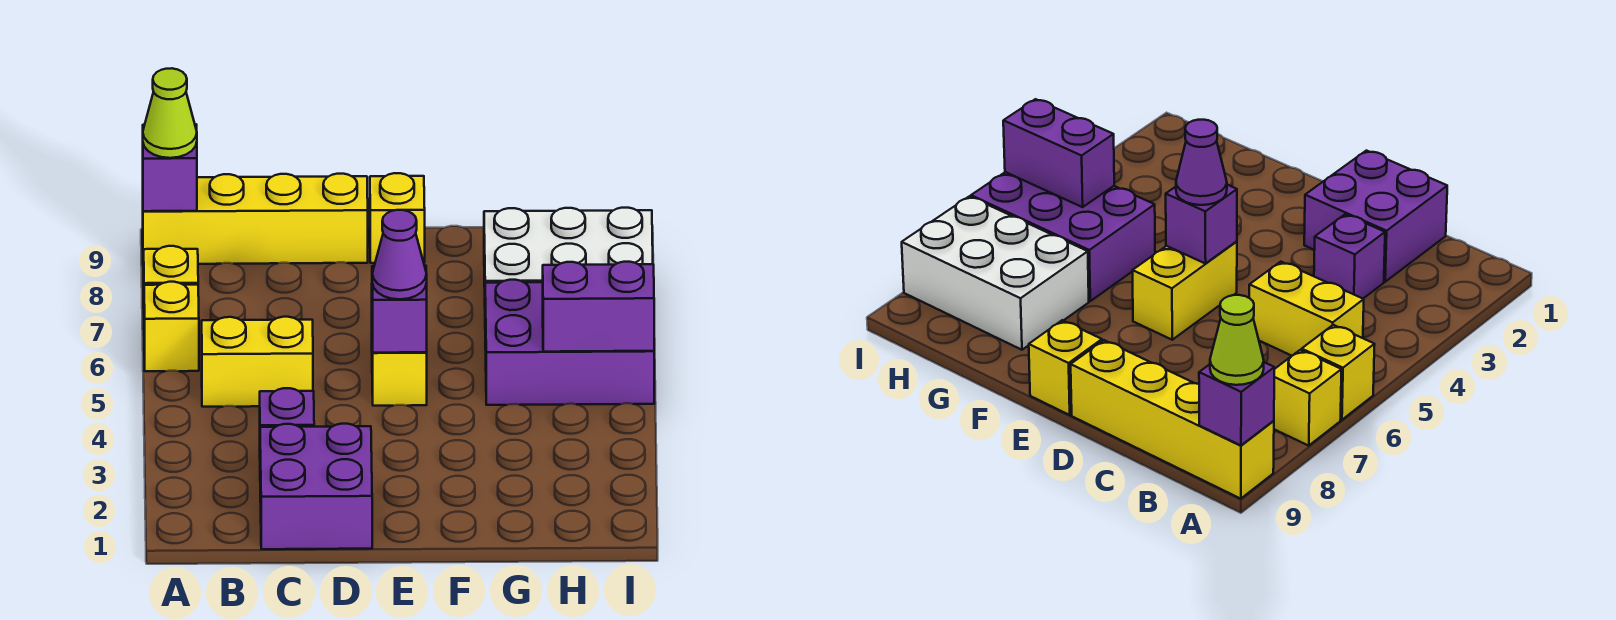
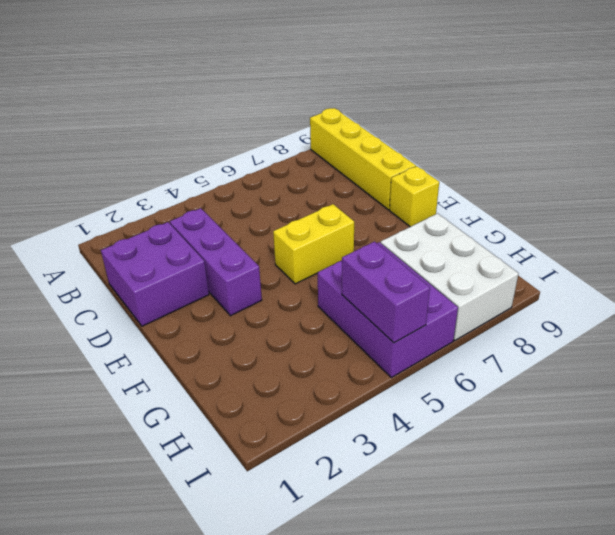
purple 1x3 brick [170,208,262,316] -> purple 1x1 brick [260,388,314,427]
none -> yellow 1x1 brick [144,282,199,371]
none -> yellow 1x1 brick [144,246,198,285]
none -> yellow 1x2 brick [202,317,313,407]

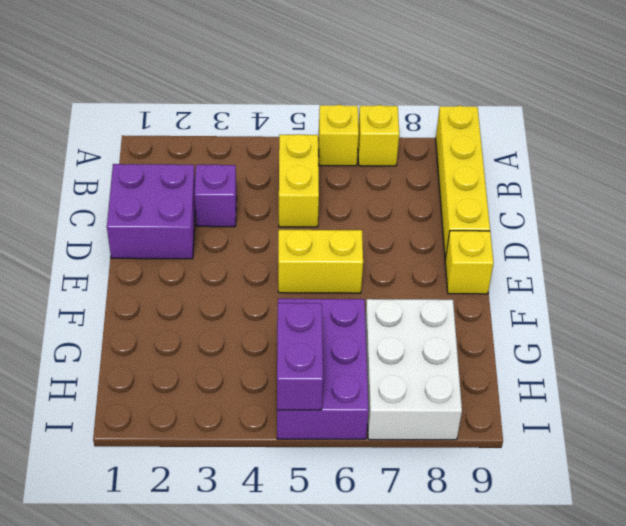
none -> purple 1x1 brick [143,124,197,211]
none -> purple 1x1 brick [372,266,427,353]
none -> lime 1x1 cone [143,68,197,158]

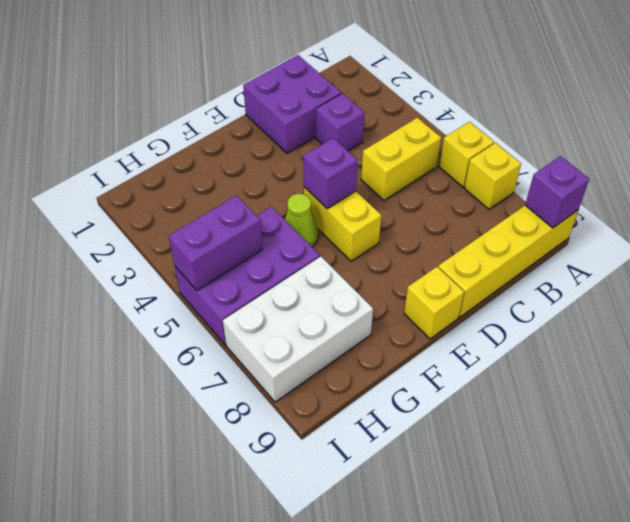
lime 1x1 cone [285,194,318,247] -> lime 1x1 cone moved to [143,68,197,158]
none -> purple 1x1 cone [372,210,427,299]

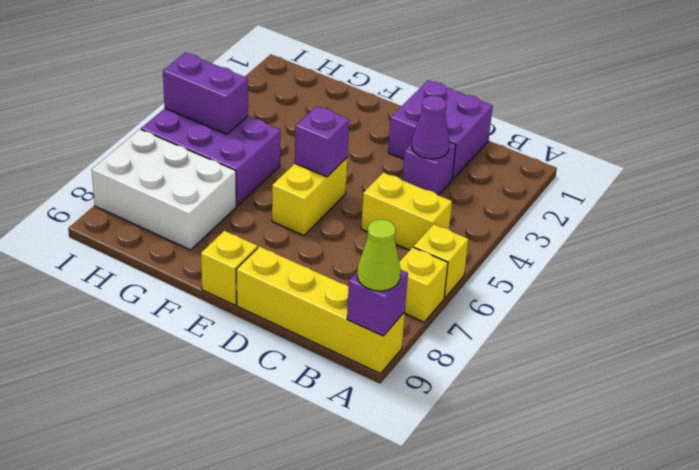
purple 1x1 cone [412,96,450,159] -> purple 1x1 cone moved to [372,210,427,299]

